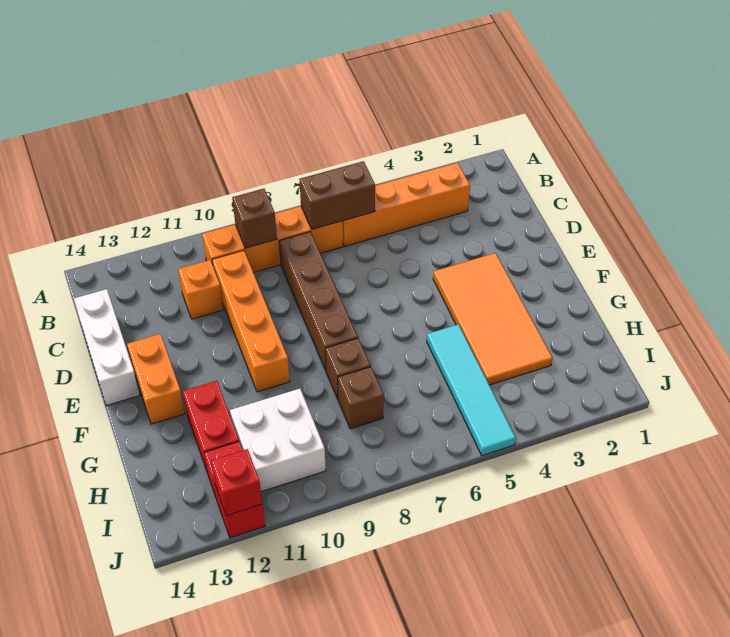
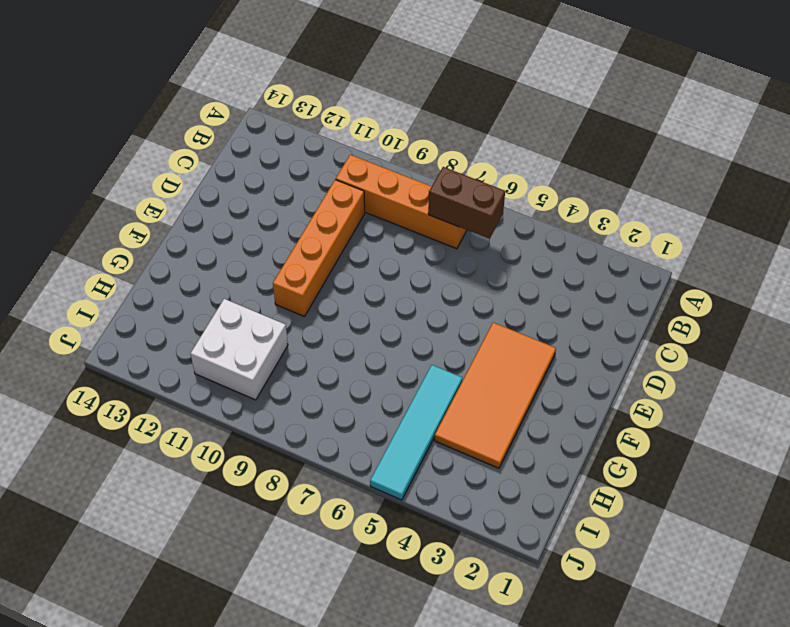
none -> orange 1x4 brick [343,163,470,246]
none -> brown 1x4 brick [279,232,358,370]
none -> orange 1x1 brick [178,260,224,319]

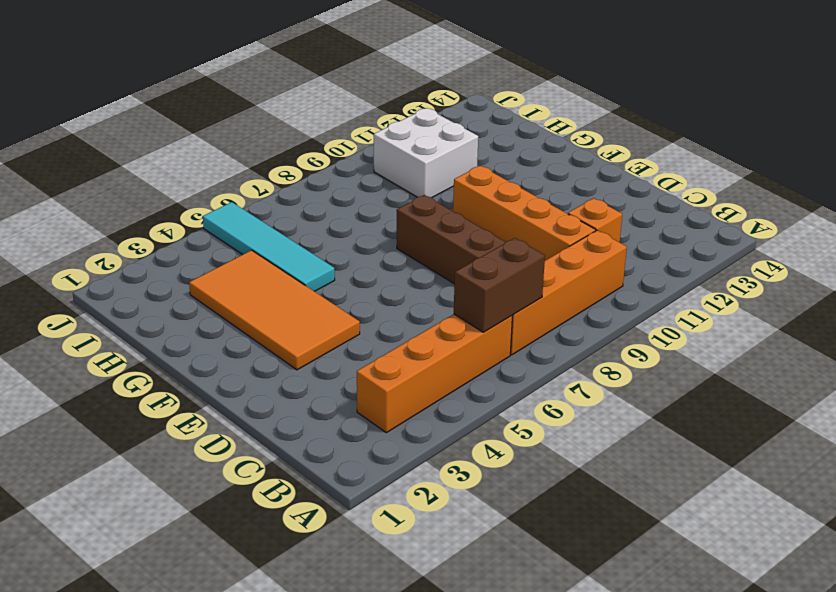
none -> white 1x3 brick [74,289,140,406]
none -> orange 1x2 brick [127,334,185,424]
none -> brown 1x1 brick [325,338,370,399]

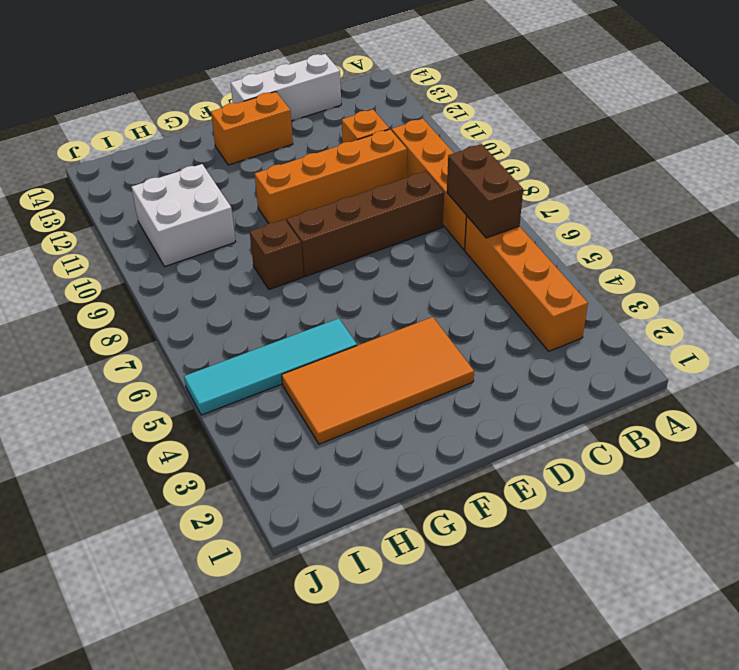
none -> red 1x2 brick [183,381,239,473]
none -> brown 1x1 brick [338,367,384,429]
none -> red 1x2 brick [204,442,265,538]

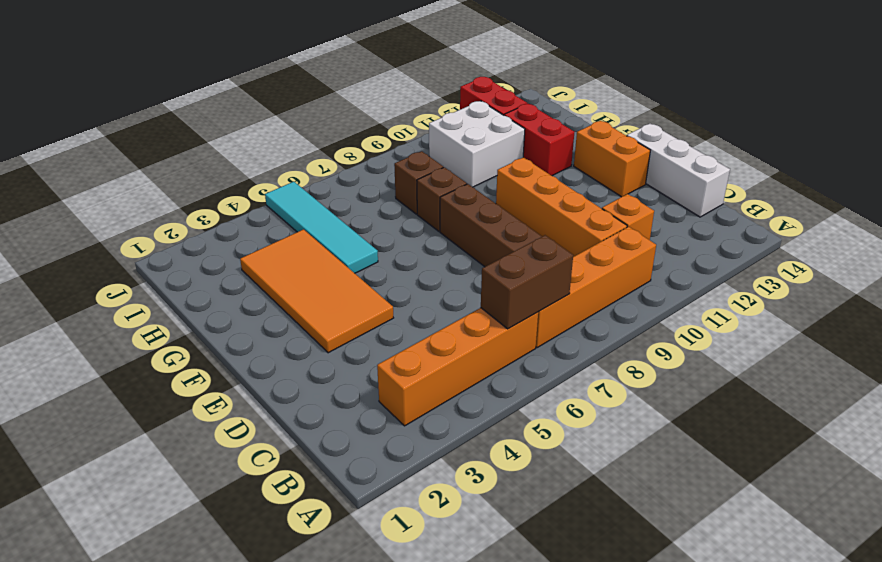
none -> brown 1x1 brick [232,189,277,248]
none -> red 1x1 brick [211,449,262,516]

